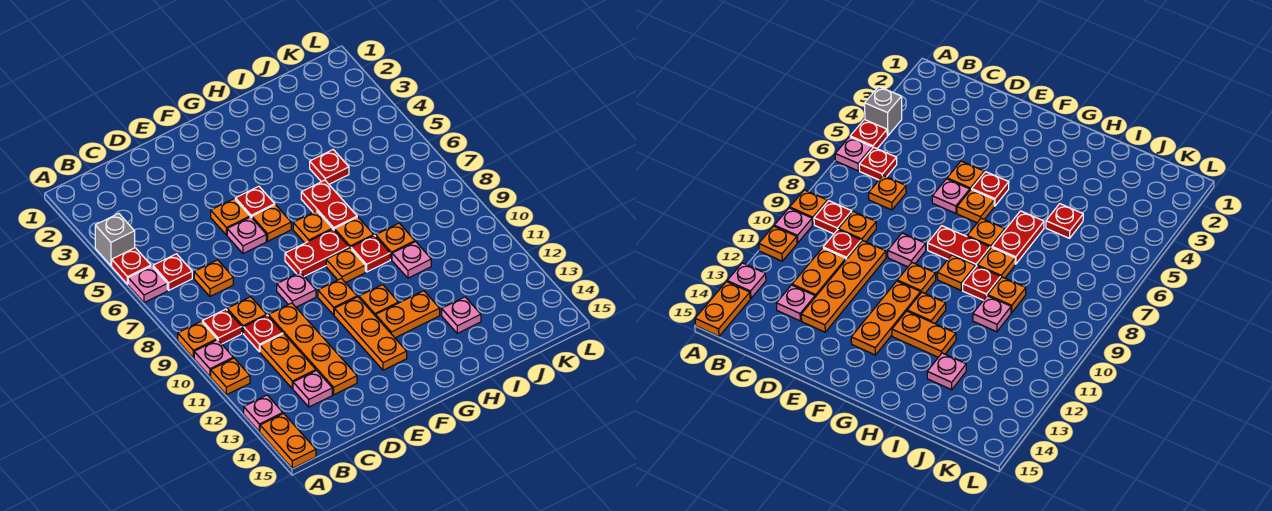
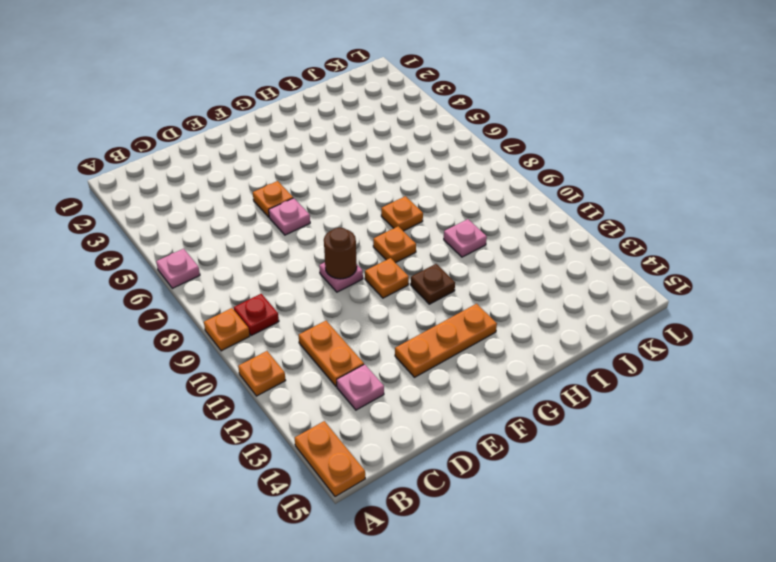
brown 1x1 round brick [324,228,357,279] -> none
orange 1x3 plate [395,304,497,377] -> orange 1x3 plate turned to [334,297,407,370]
brown 1x1 plate [411,264,455,304] -> orange 1x1 plate [359,285,398,316]
none -> grey 1x1 brick [95,213,135,266]
none -> red 1x1 plate [112,248,151,284]
none -> pink 1x1 plate [194,340,233,376]
none -> pink 1x1 plate [244,395,283,432]

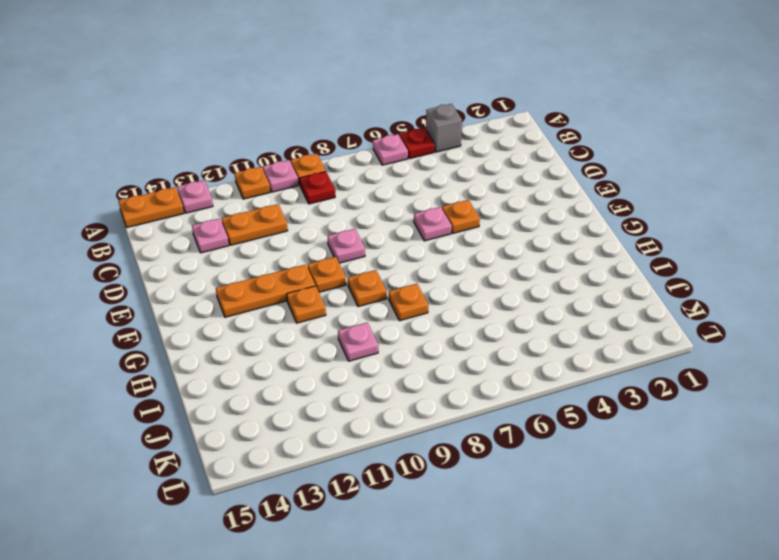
none -> red 1x1 plate [153,254,192,290]
none -> orange 1x1 plate [194,260,233,296]
none -> orange 1x1 plate [227,297,266,333]
none -> red 1x1 plate [244,315,283,352]

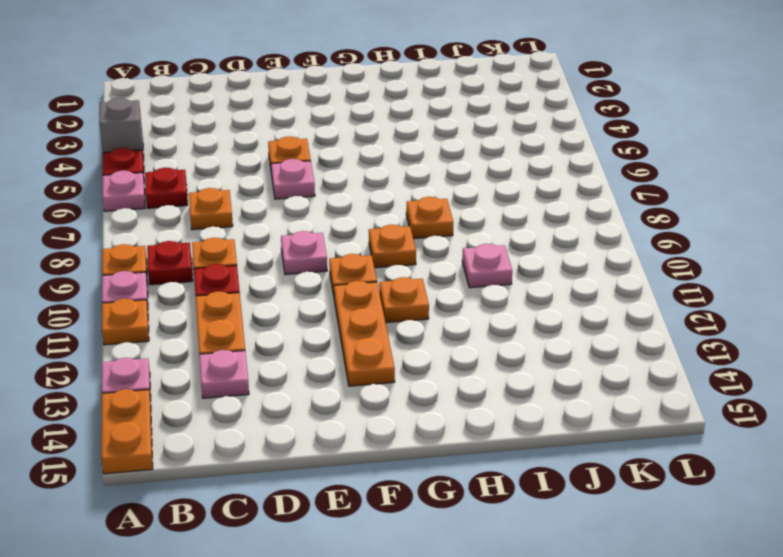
none -> orange 1x4 plate [268,303,357,395]
none -> red 1x1 plate [235,186,275,218]
none -> orange 1x1 plate [252,205,291,241]
none -> red 1x2 plate [285,229,349,276]

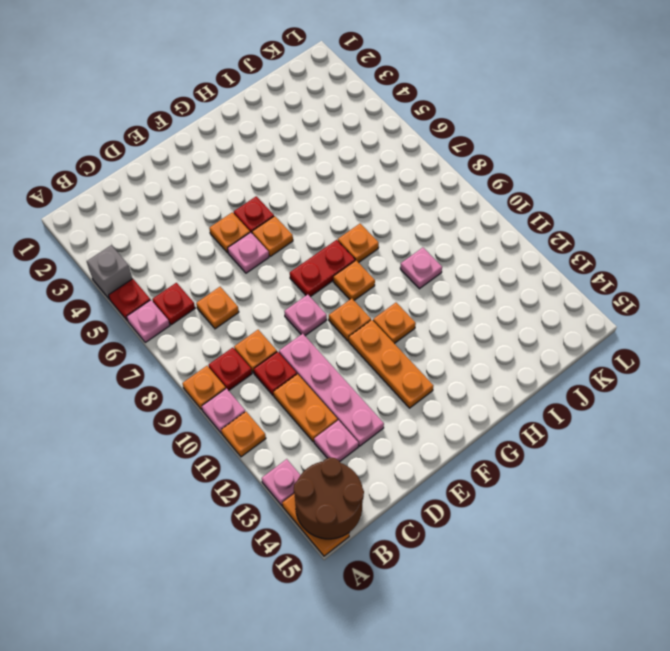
brown 2x2 round brick [294,458,364,539] -> none
pink 1x4 plate [279,334,384,446] -> orange 1x4 plate [268,303,357,395]
none -> orange 1x1 plate [293,211,332,243]
none -> orange 1x2 plate [376,291,440,338]
none -> red 1x2 plate [301,180,357,229]
none -> red 1x1 plate [351,235,390,272]

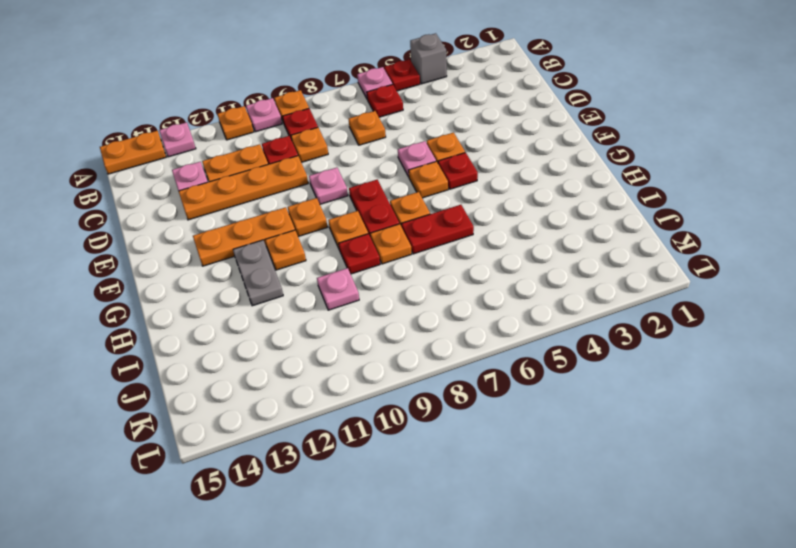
grey 1x2 plate [233,240,283,306] -> orange 1x2 plate [376,291,440,338]
none -> red 1x1 plate [310,150,349,184]
none -> orange 1x1 plate [376,223,415,260]
none -> pink 1x1 plate [442,297,481,333]

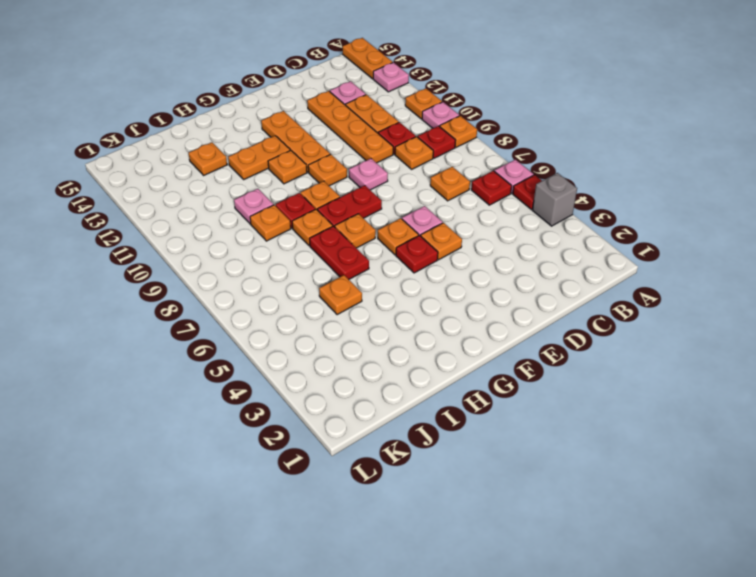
orange 1x1 plate [319,275,362,315] -> red 1x1 plate [310,150,349,184]
orange 1x1 plate [189,142,227,175] -> pink 1x1 plate [442,297,481,333]

